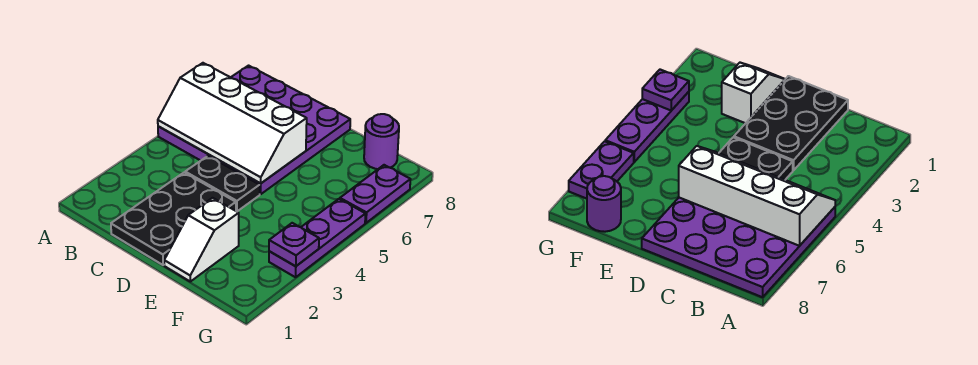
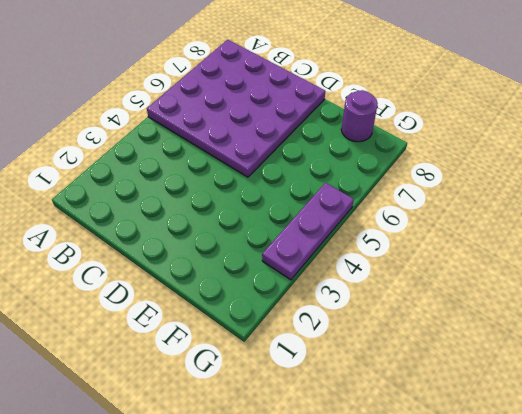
none -> black 2x3 plate [111,173,236,265]
none -> black 1x2 plate [185,156,260,211]

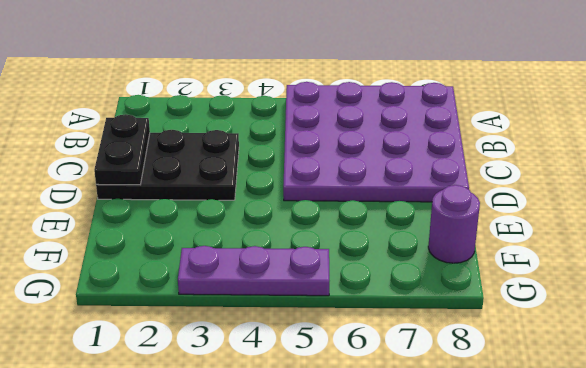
black 1x2 plate [94,114,150,185] -> black 1x2 plate moved to [185,156,260,211]
none -> white 1x2 slope [164,198,239,281]
none -> purple 1x2 plate [340,165,410,223]

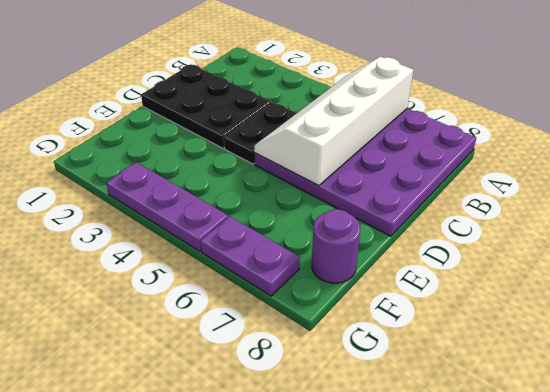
none -> white 1x2 slope [164,198,239,281]
none -> purple 1x1 plate [269,223,319,266]

